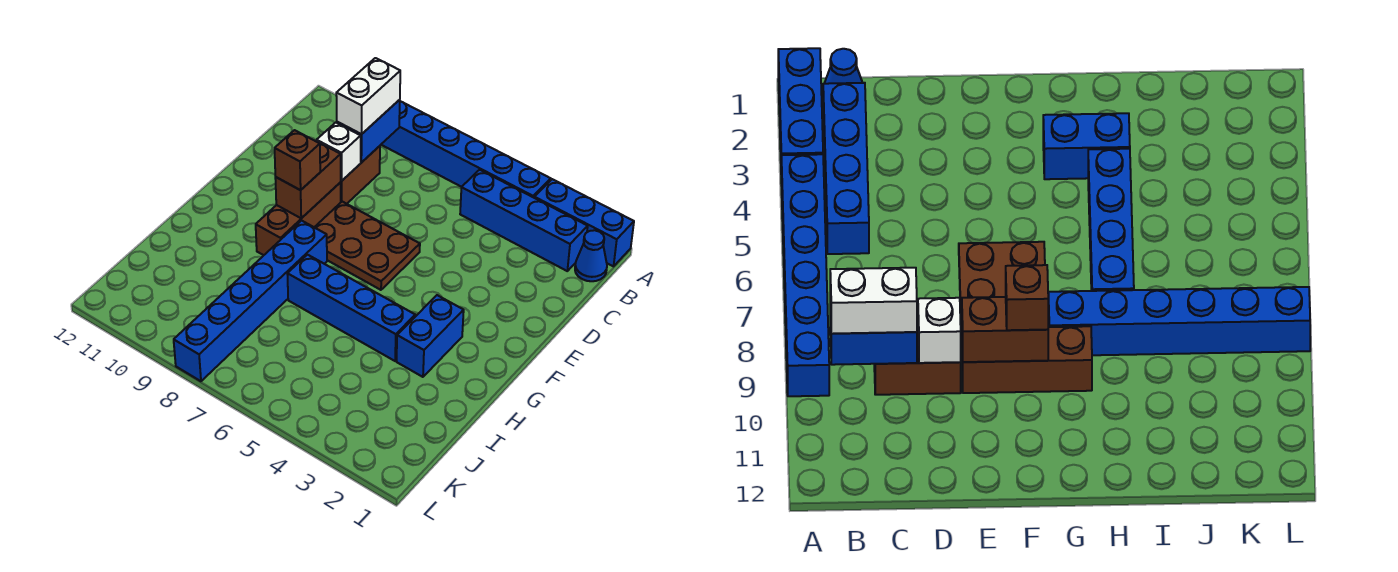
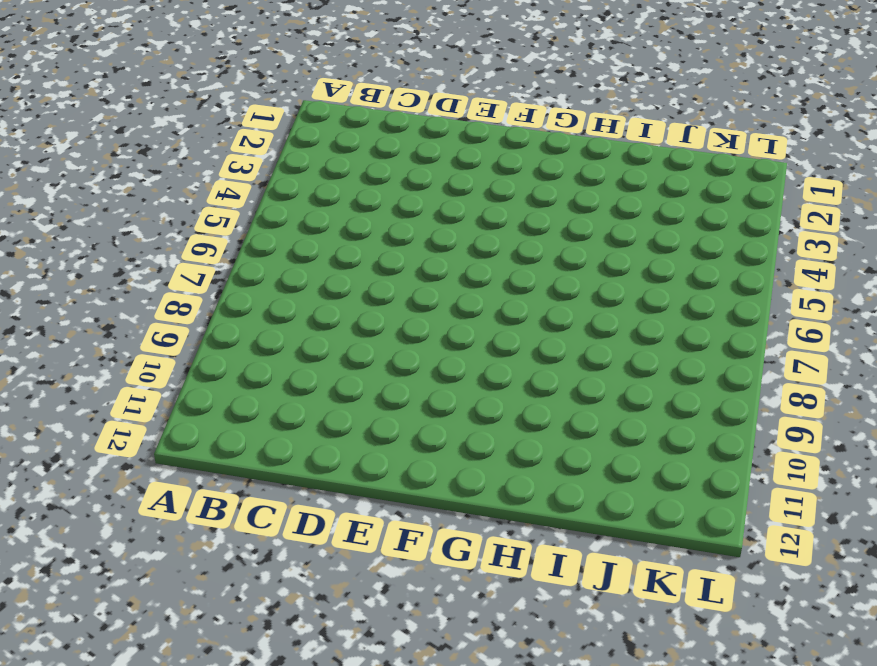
none -> blue 1x3 brick [535,179,634,266]
none -> blue 1x6 brick [381,101,551,198]
none -> blue 1x1 cone [575,230,607,281]

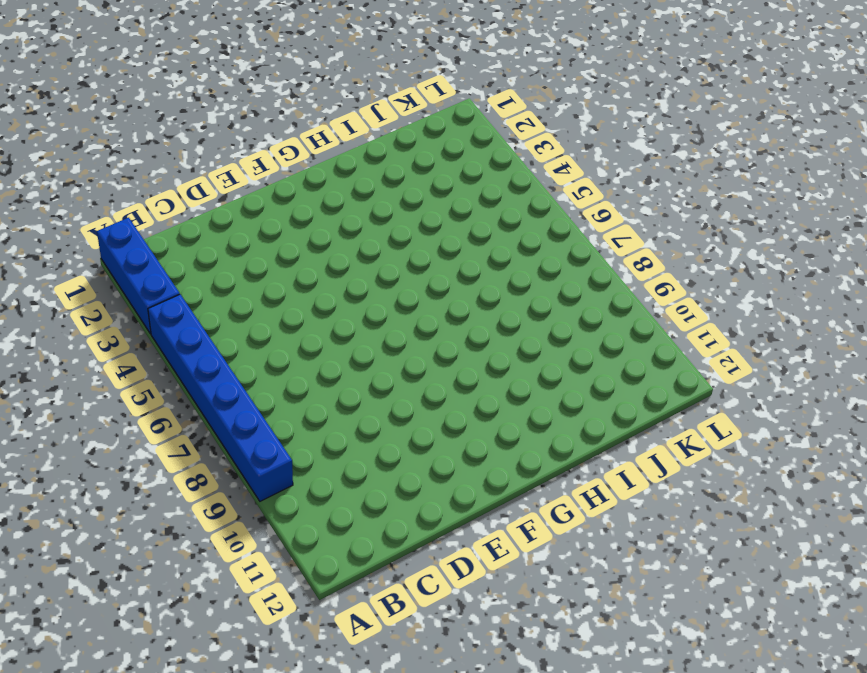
none -> blue 1x1 cone [575,230,607,281]
none -> blue 1x4 brick [460,170,588,271]
none -> brown 1x2 brick [341,146,380,204]

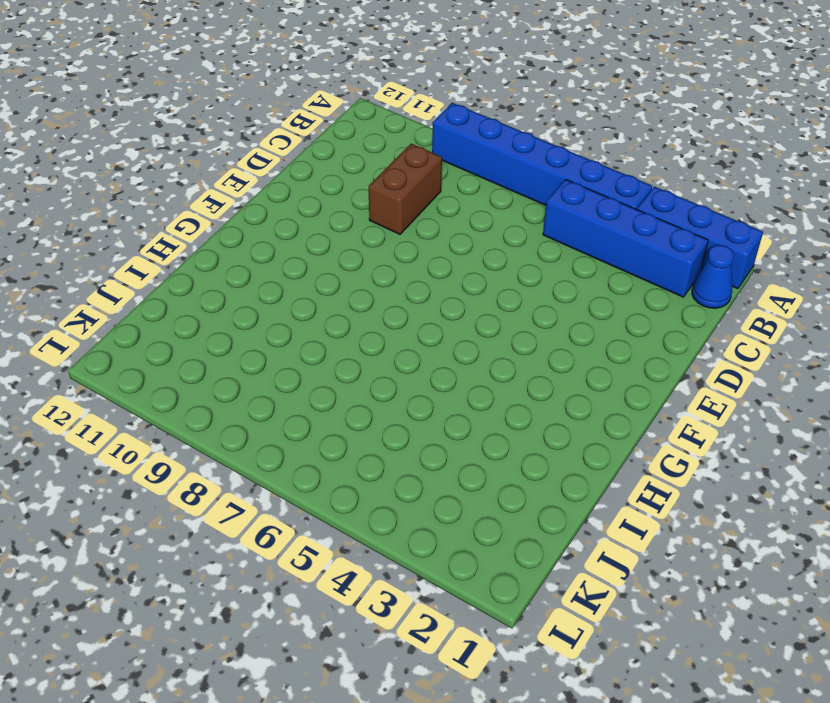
none -> brown 2x3 plate [314,202,420,290]
none -> brown 1x3 brick [256,182,341,255]
none -> blue 1x2 brick [397,295,464,377]

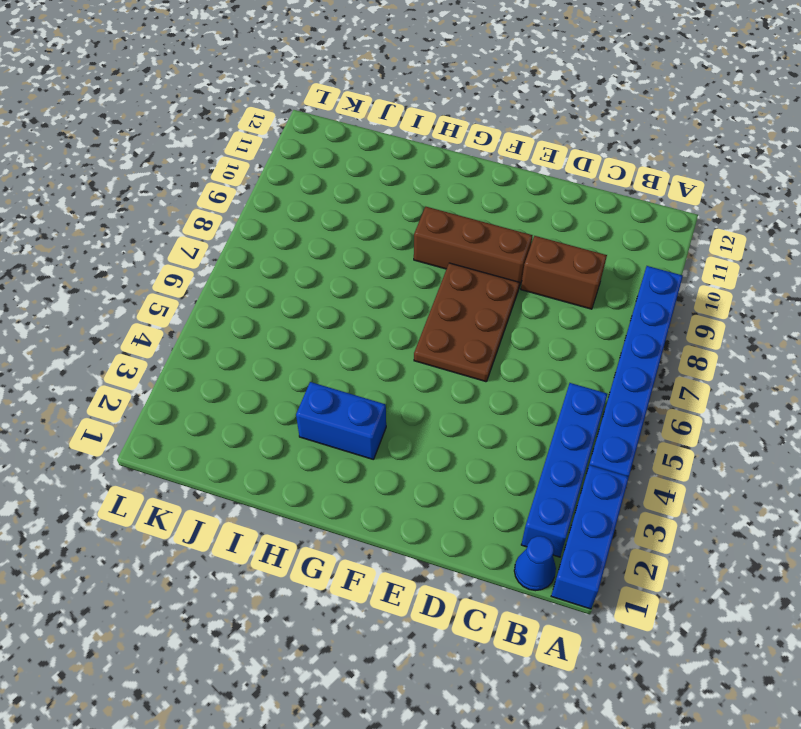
none -> blue 1x6 brick [174,221,327,381]
none -> blue 1x4 brick [287,255,415,361]
none -> blue 1x2 brick [337,100,400,162]

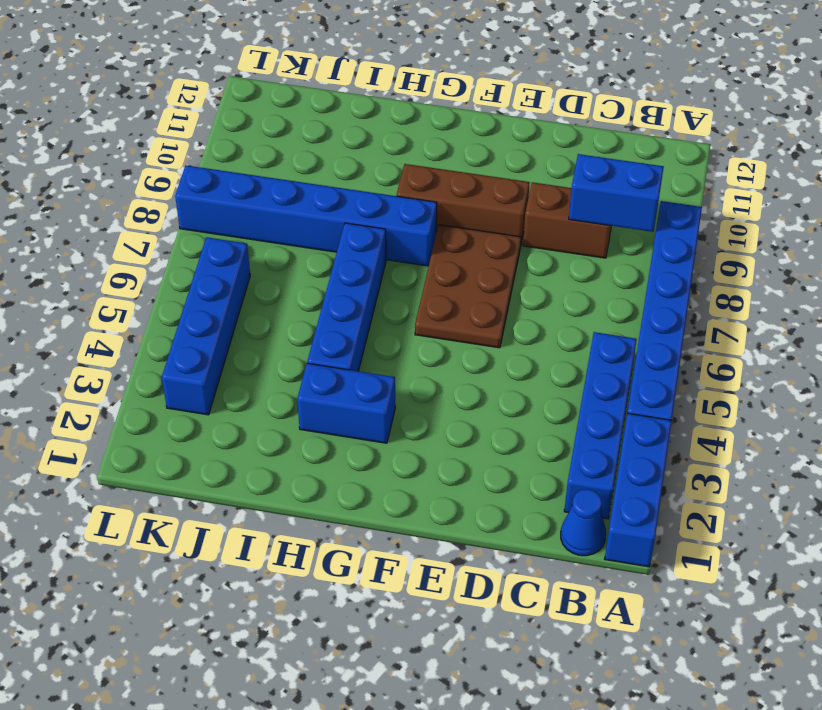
blue 1x4 brick [162,237,250,415] -> none
none -> white 1x1 brick [317,123,361,181]
none -> brown 1x2 brick [275,141,341,218]
none -> white 1x2 brick [336,58,400,134]

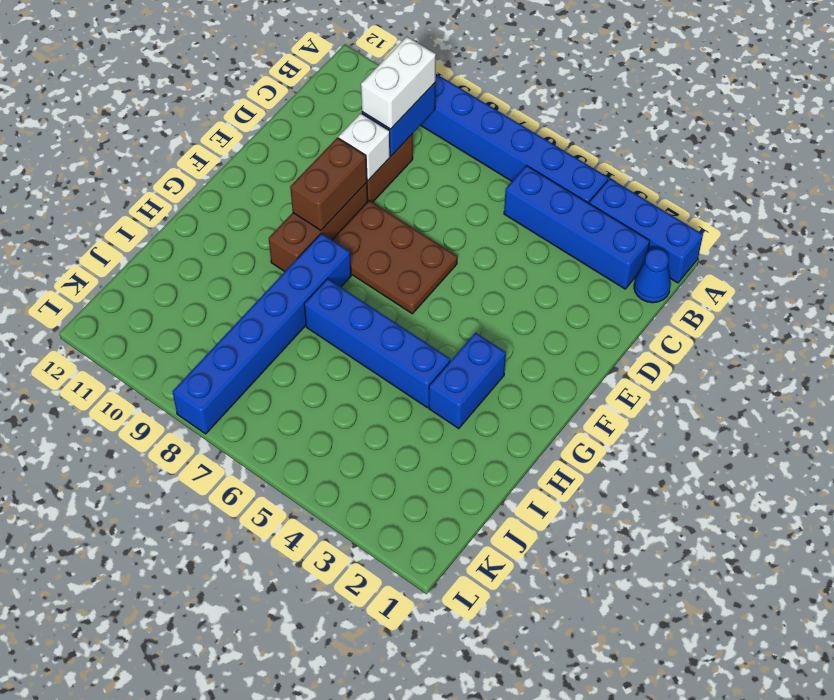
none -> brown 1x1 brick [275,130,320,190]

